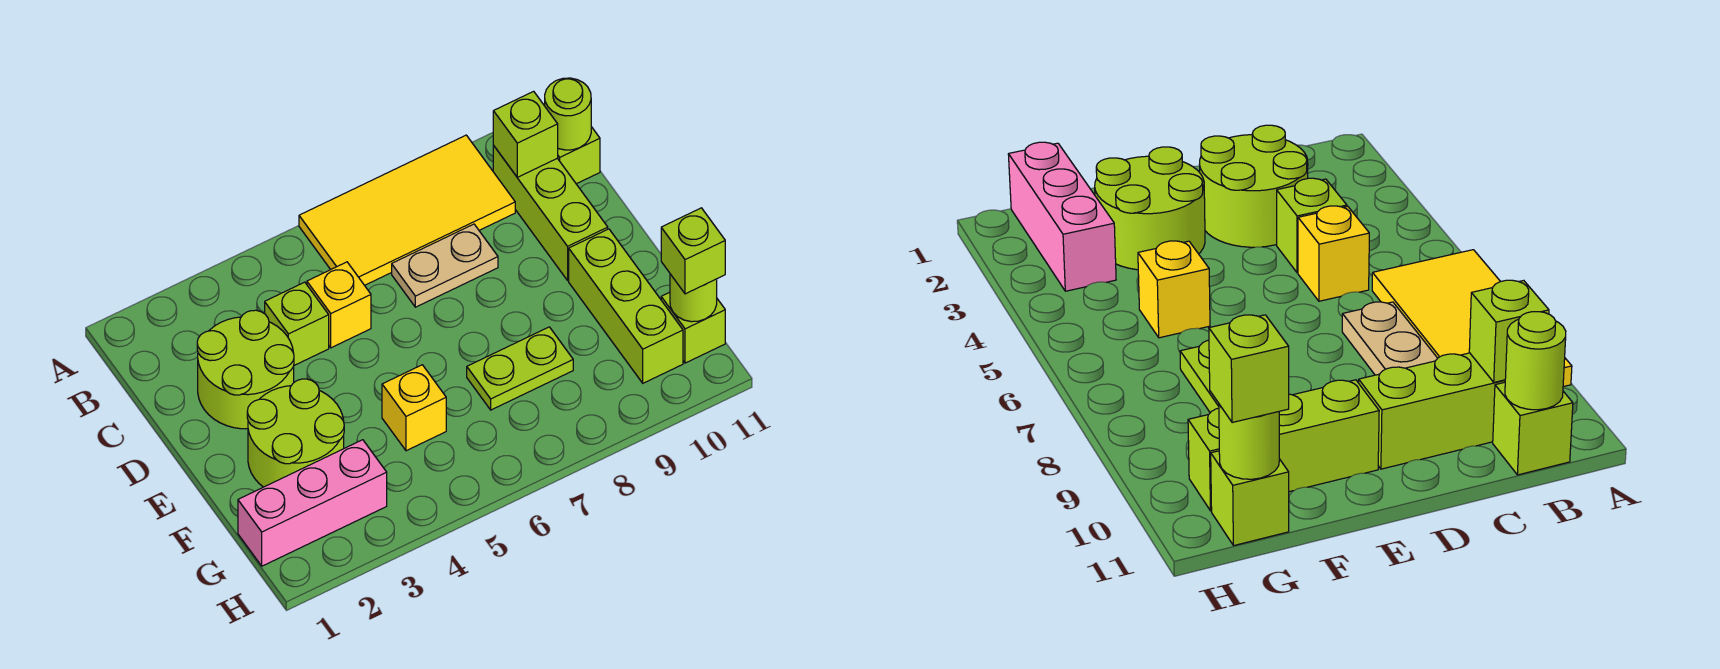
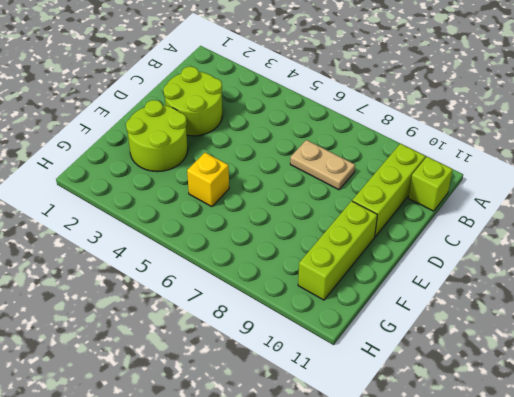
none -> yellow 2x4 tile [299,135,515,285]
none -> lime 1x1 brick [265,282,329,365]
none -> yellow 1x1 brick [307,262,371,348]

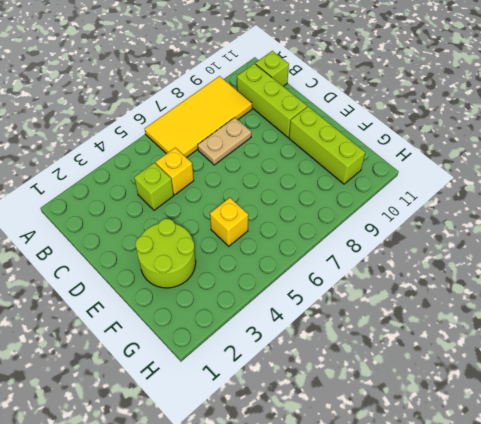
none -> lime 2x2 round brick [197,310,294,429]
none -> lime 1x2 plate [467,327,573,410]
none -> pink 1x3 brick [238,440,387,566]

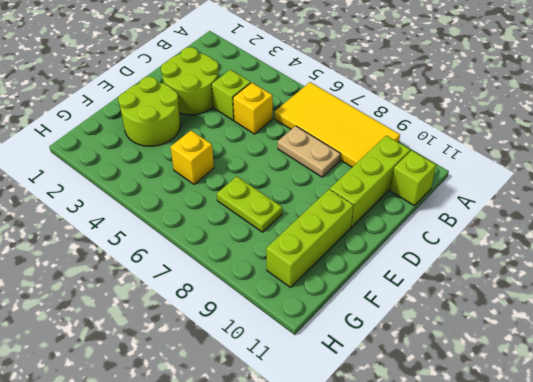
none -> pink 1x3 brick [238,440,387,566]
none -> lime 1x1 brick [661,292,725,363]
none -> lime 1x1 brick [493,91,558,177]

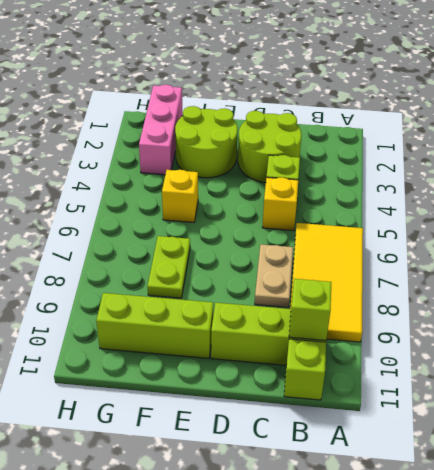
none -> lime 1x1 brick [661,292,725,363]
none -> lime 1x1 round brick [545,78,591,150]
none -> lime 1x1 round brick [670,274,717,322]

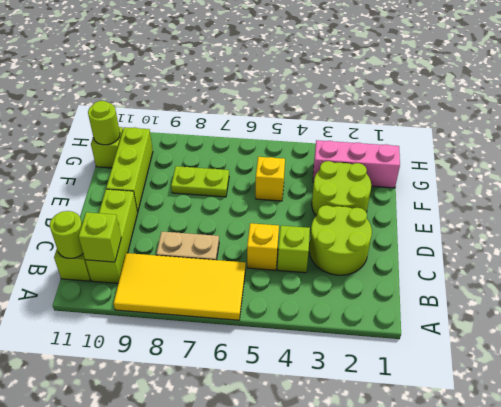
none -> lime 1x1 brick [661,208,725,294]

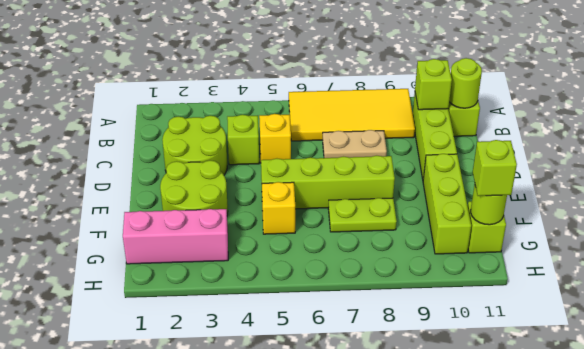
lime 1x4 brick [261,156,395,209] -> none

